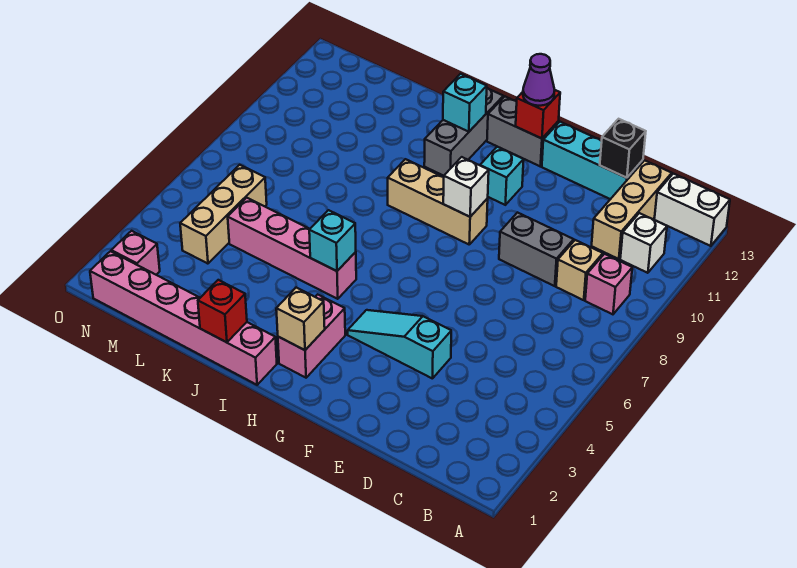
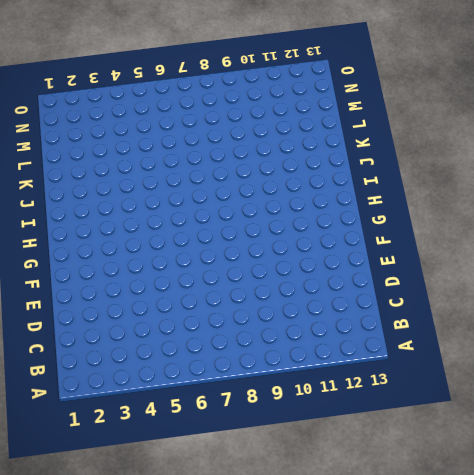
none -> white 1x2 brick [654,174,730,246]
none -> pink 1x1 brick [585,254,632,314]
none -> white 1x1 brick [620,213,667,273]

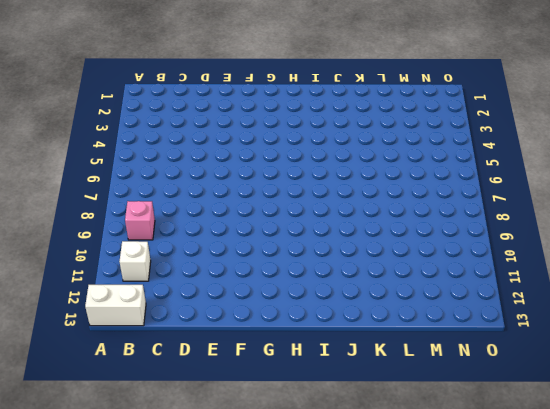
none -> tan 1x1 brick [556,240,603,300]
none -> tan 1x3 brick [592,160,672,259]
none -> grey 1x2 brick [499,213,574,286]

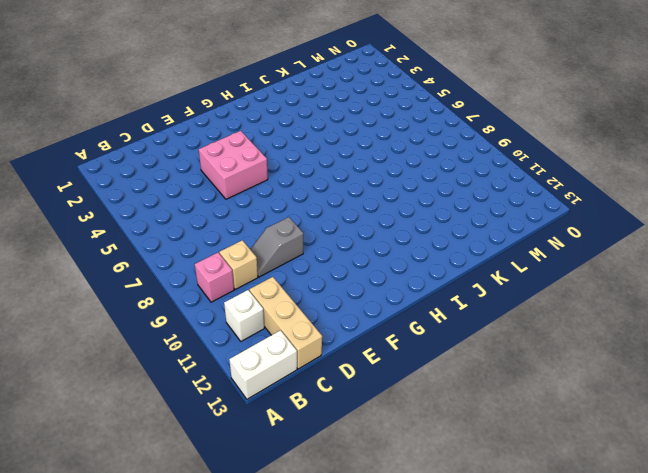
grey 1x2 slope [250,217,303,277] -> grey 1x2 brick [499,213,574,286]
pink 2x2 brick [199,131,268,199] -> cyan 1x3 slope [348,310,451,379]
none -> cyan 1x3 brick [542,122,643,199]
none -> tan 1x3 brick [388,159,488,244]
none -> cyan 1x1 brick [480,147,524,205]

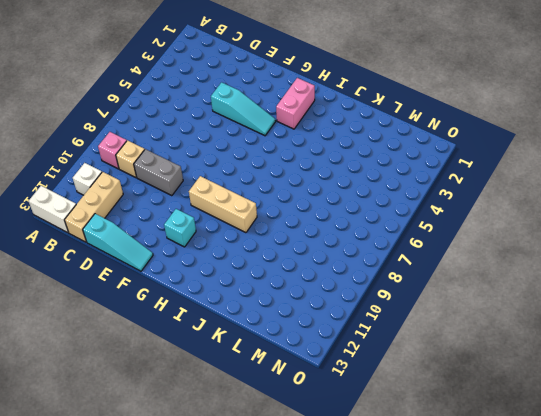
cyan 1x3 slope [83,214,153,271] -> cyan 1x3 brick [542,122,643,199]
none -> grey 1x2 brick [487,97,558,166]
none -> pink 1x6 brick [90,251,277,385]
none -> pink 1x4 brick [228,198,356,299]

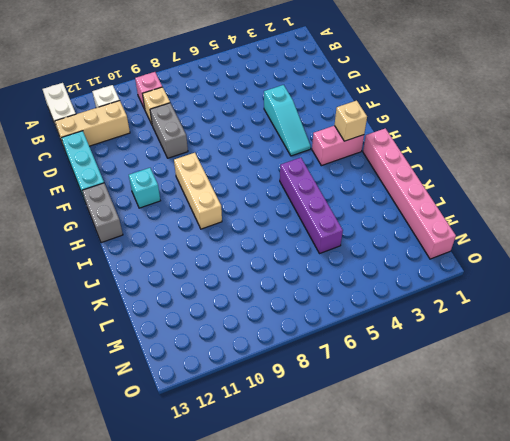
purple 1x4 brick [280,158,343,254] -> pink 1x4 brick [228,198,356,299]
none -> grey 1x3 brick [424,88,503,176]
none -> tan 1x3 brick [180,165,267,264]
none -> pink 1x1 brick [111,231,160,275]

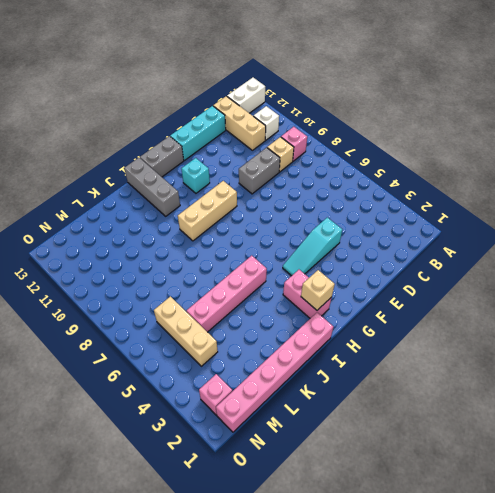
none -> black 1x1 brick [600,119,646,178]
none -> white 1x1 brick [443,157,489,217]
none -> red 1x1 brick [516,90,560,139]

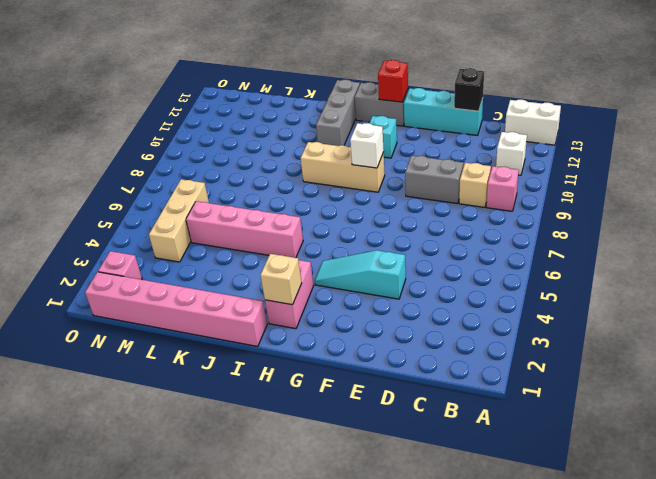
none -> tan 1x3 brick [592,160,672,259]
none -> cyan 1x1 brick [309,210,356,271]
none -> cyan 1x1 brick [443,74,487,132]

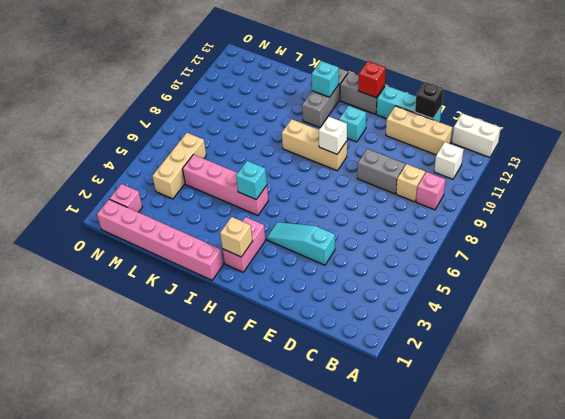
tan 1x3 brick [386,106,452,155] -> tan 1x3 brick turned to [592,160,672,259]
none -> red 1x1 brick [198,280,247,342]
none -> purple 1x1 cone [523,54,555,106]

